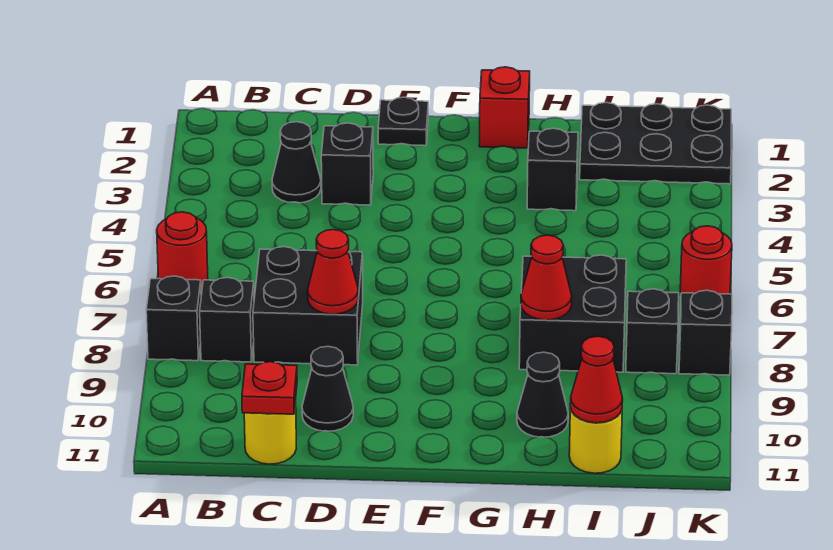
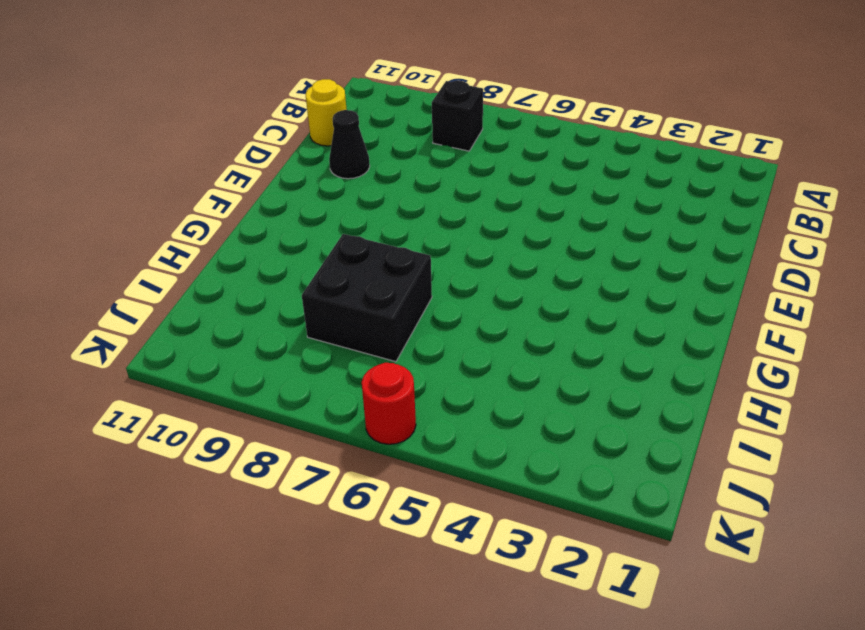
none -> red 1x1 round brick [157,212,208,289]
none -> black 1x1 brick [146,276,201,361]
none -> black 1x1 cone [272,122,321,203]

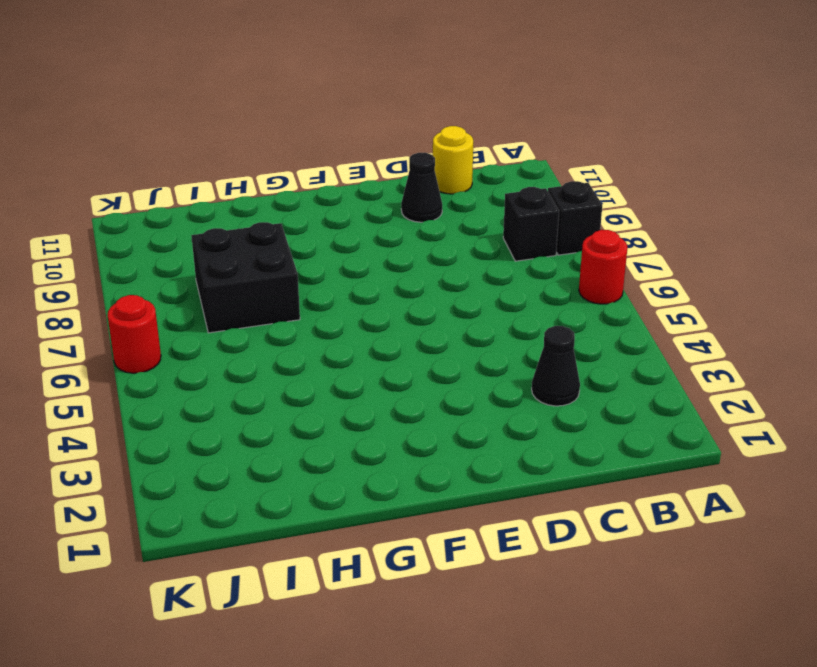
none -> black 2x2 brick [253,247,363,365]
none -> black 1x1 brick [321,123,373,205]
none -> black 1x1 plate [378,97,428,146]

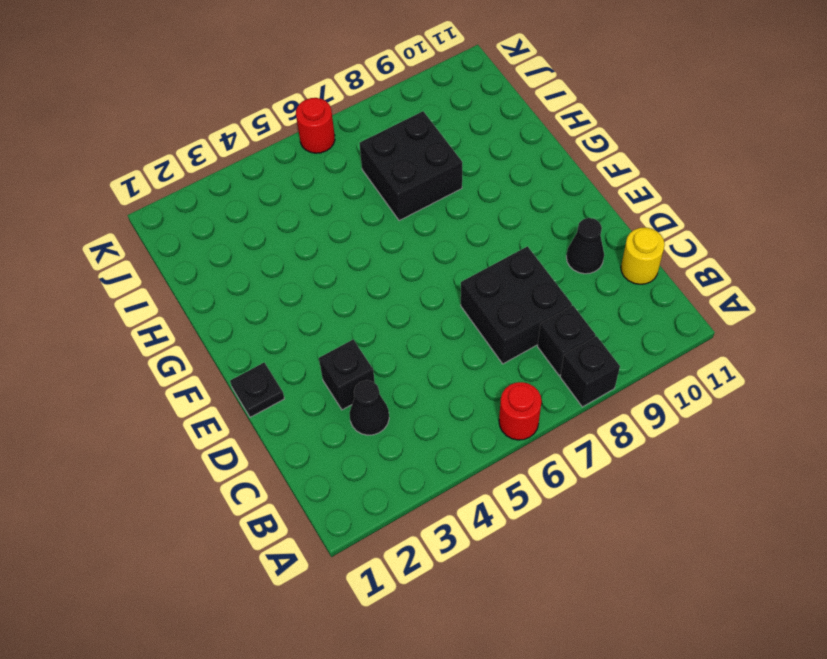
none -> red 1x1 brick [479,67,530,148]
none -> black 1x1 brick [527,128,578,211]
none -> black 1x1 cone [517,352,568,437]

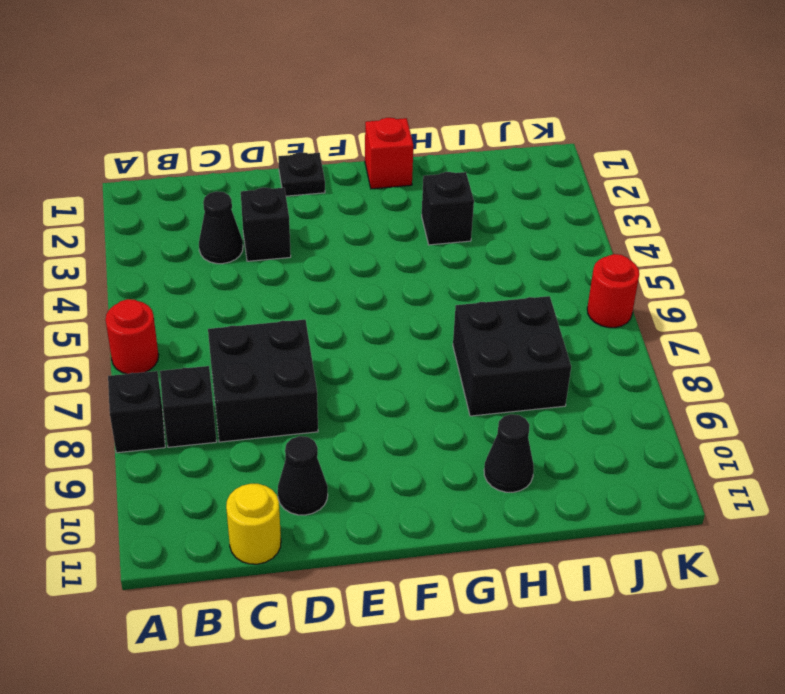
none -> black 2x3 plate [580,102,731,184]
none -> yellow 1x1 round brick [569,407,622,473]
none -> black 1x1 brick [626,289,679,374]

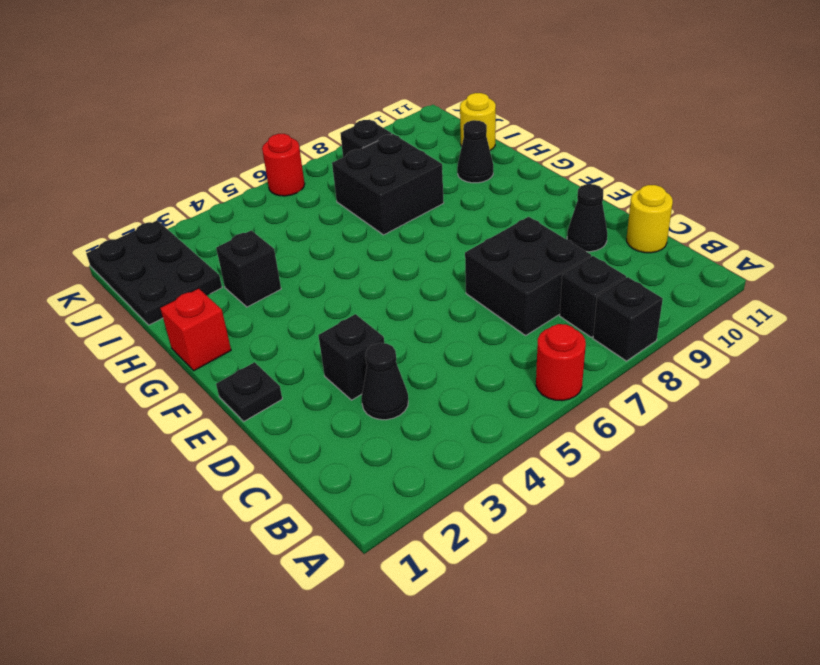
none -> black 1x1 brick [679,290,732,375]
none -> red 1x1 plate [242,362,297,414]
none -> red 1x1 cone [308,230,358,314]

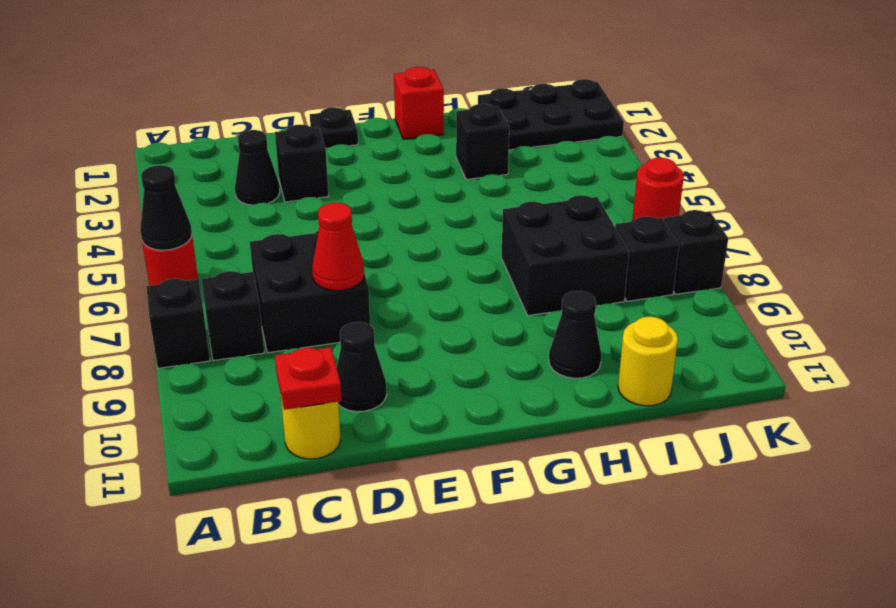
black 1x1 cone [140,165,192,250] -> none
none -> red 1x1 cone [521,235,572,320]
none -> red 1x1 cone [570,336,623,423]

